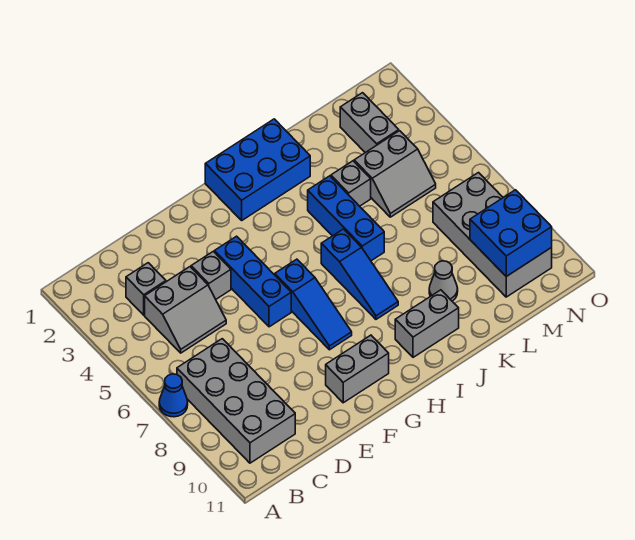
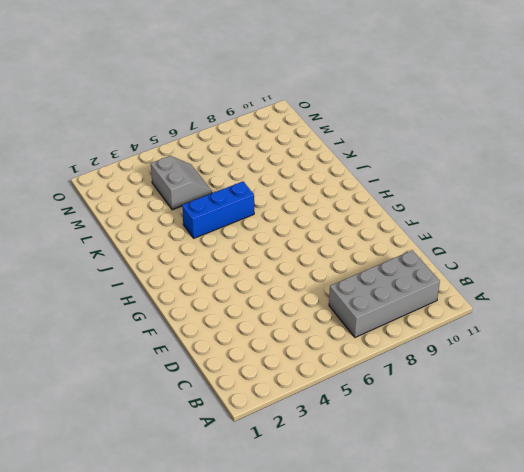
none -> blue 1x1 cone [159,374,188,417]
none -> grey 1x1 brick [126,263,166,315]
none -> grey 2x2 slope [145,267,226,353]

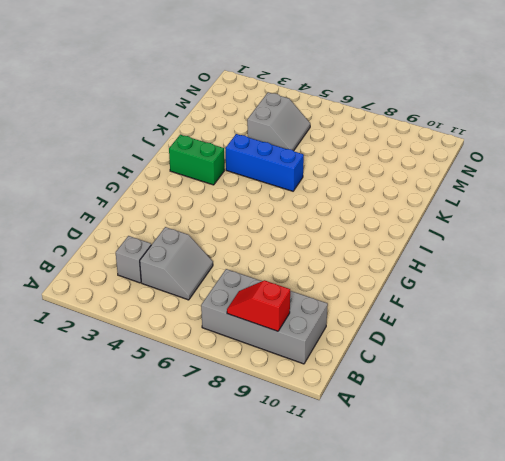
red 1x2 slope [227,280,290,331] -> none
green 1x2 brick [169,135,224,185] -> blue 2x3 brick [205,119,310,220]
none -> blue 1x1 cone [159,374,188,417]
none -> grey 1x1 brick [191,251,231,299]
none -> blue 1x3 brick [214,236,291,327]

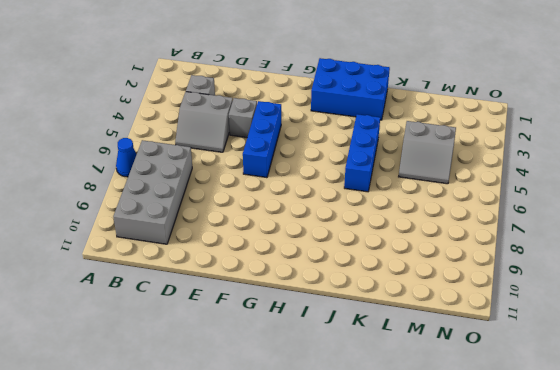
none -> grey 1x2 brick [326,335,389,403]
none -> blue 1x3 slope [275,259,352,350]
none -> blue 1x3 slope [321,229,398,319]

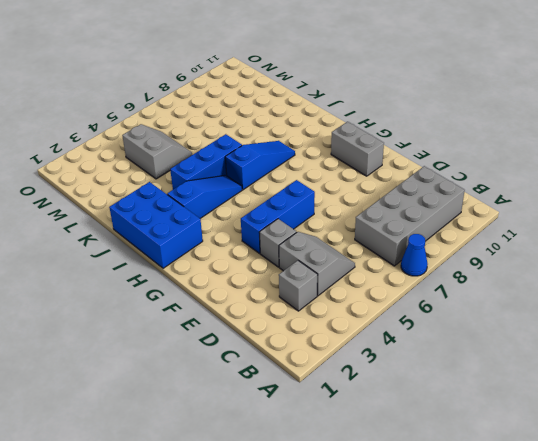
blue 1x3 slope [167,175,242,218] -> blue 1x3 slope moved to [275,259,352,350]
none -> grey 1x2 brick [395,290,459,357]
none -> grey 1x1 brick [331,161,371,206]
none -> grey 1x1 cone [429,261,458,301]

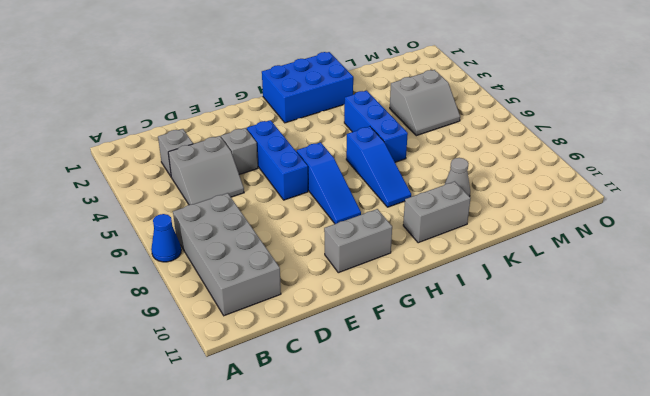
none -> grey 1x1 brick [331,161,371,206]
none -> grey 1x2 brick [340,93,399,153]
none -> grey 2x4 brick [433,173,552,297]

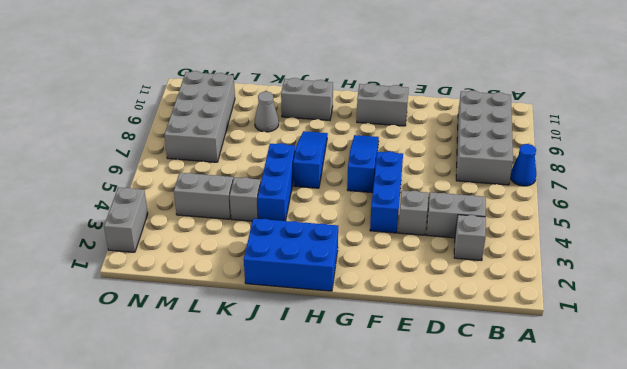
grey 1x2 brick [104,187,148,252] -> grey 1x2 brick moved to [340,93,399,153]
none -> blue 2x2 brick [470,190,552,276]

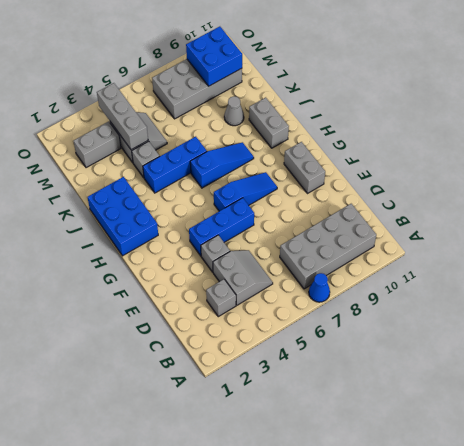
grey 1x3 brick [97,83,148,150] -> none

